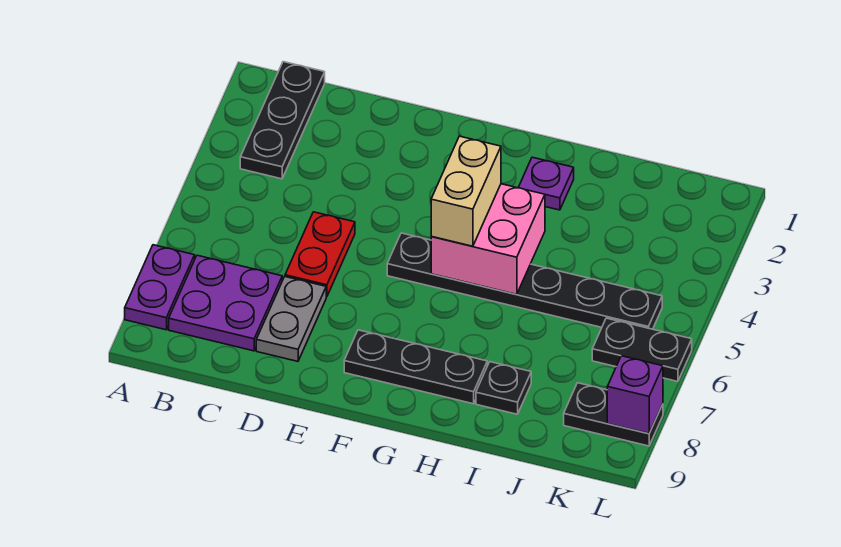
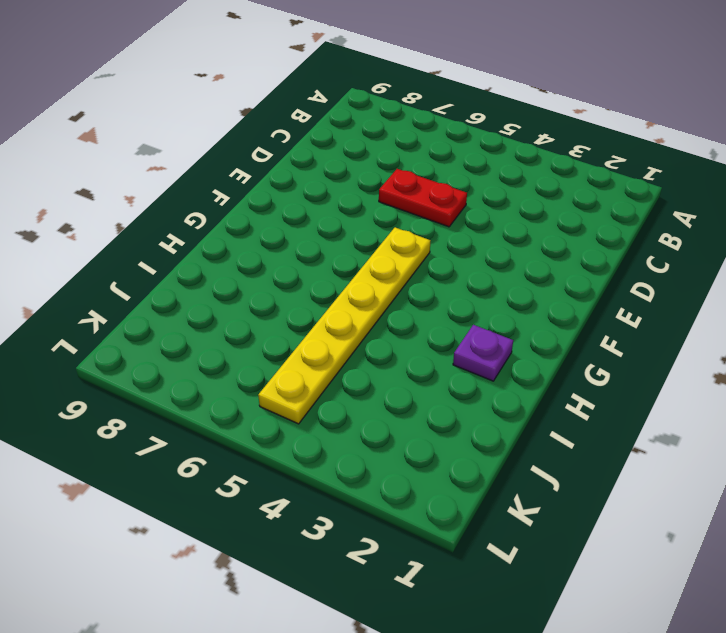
yellow 1x6 plate [258,227,430,424] -> black 1x6 plate [387,233,662,329]
none -> purple 1x2 plate [125,245,195,330]
none -> black 1x3 plate [240,62,325,179]
none -> purple 2x2 plate [169,255,282,351]

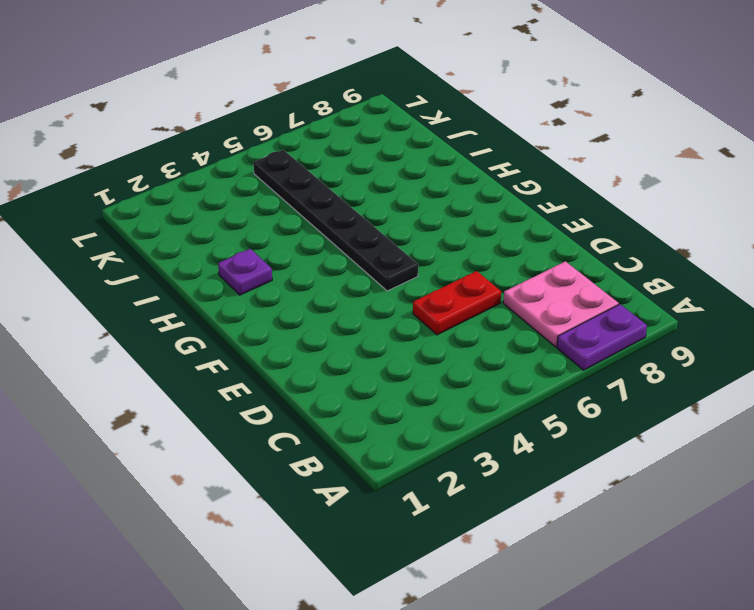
pink 2x2 plate [503,261,619,347] -> purple 2x2 plate [169,255,282,351]
none -> black 1x3 plate [240,62,325,179]
none -> grey 1x2 plate [256,277,326,361]
none -> black 1x3 plate [344,330,487,404]

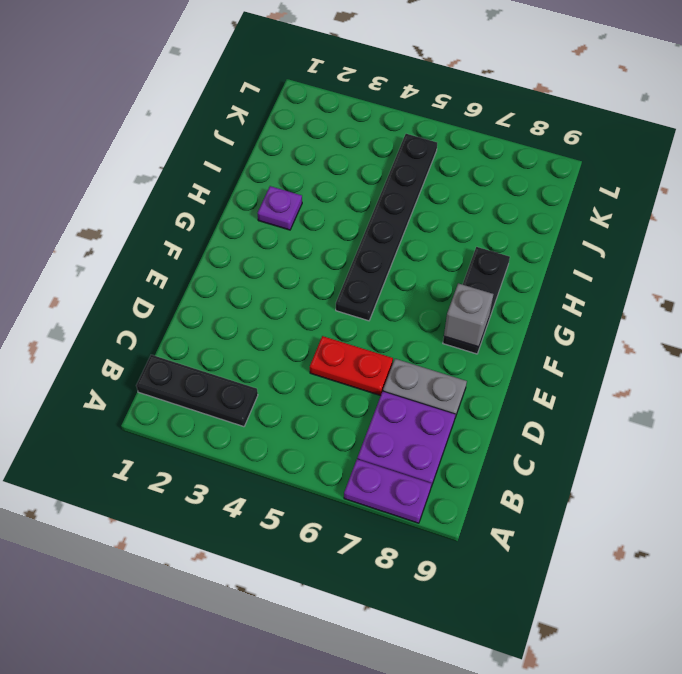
grey 1x1 brick [444,283,493,347] -> none
none -> black 1x1 plate [476,362,531,414]
none -> black 1x2 plate [592,318,692,382]
none -> black 1x2 plate [564,383,663,446]

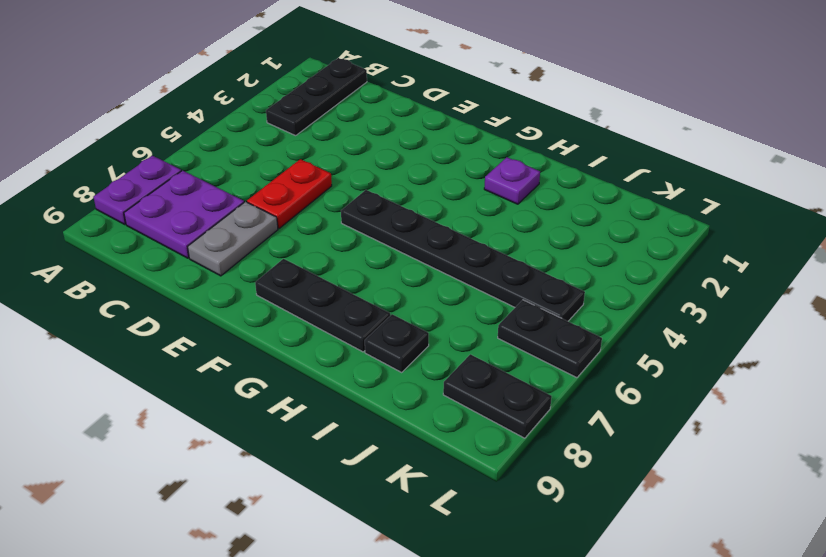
none -> pink 2x2 brick [431,184,545,295]
none -> purple 1x1 brick [607,356,663,434]
none -> tan 1x2 brick [431,136,501,246]

